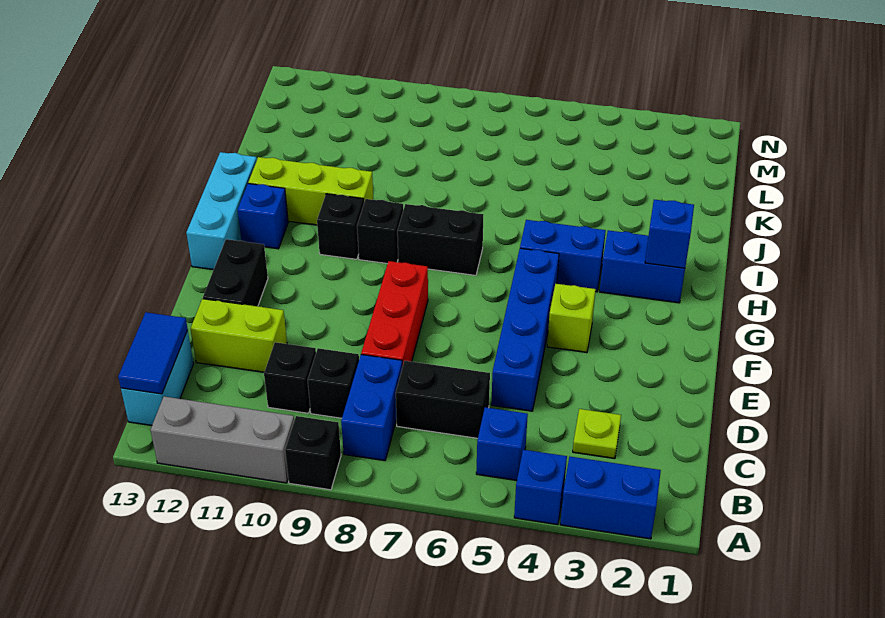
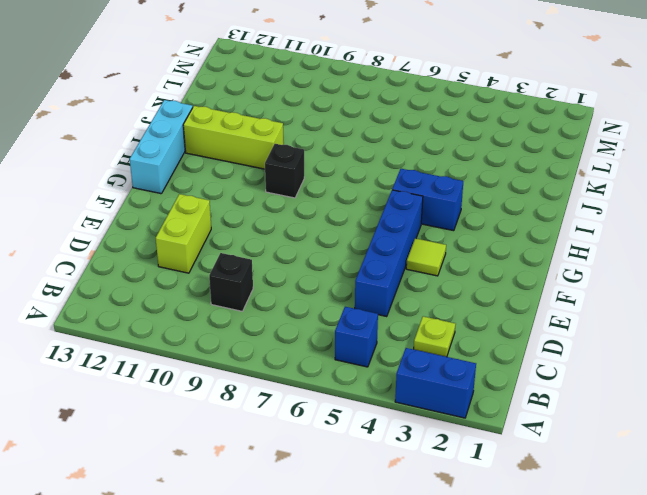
lime 1x2 brick [156,194,211,273] -> lime 1x2 brick turned to [191,299,287,372]
lime 1x1 tile [406,238,446,276] -> lime 1x1 brick [547,284,596,353]
none -> blue 1x1 brick [514,450,567,525]
none -> black 1x1 brick [285,416,341,490]
none -> grey 1x3 brick [150,396,294,483]

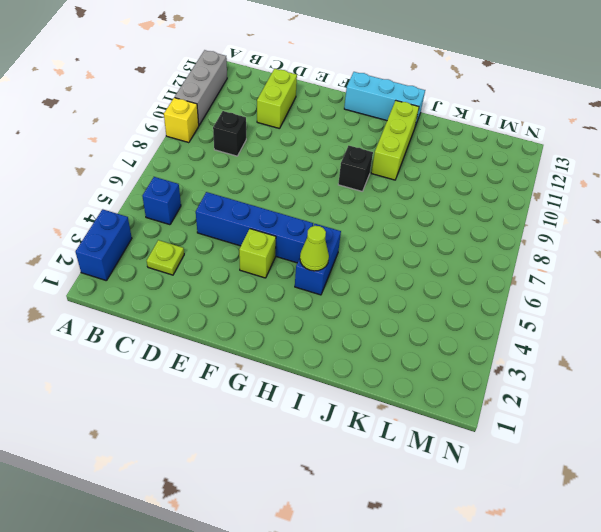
yellow 1x1 brick [164,98,199,143] -> black 1x1 brick [285,416,341,490]
lime 1x1 cone [300,226,329,271] -> none
none -> blue 1x1 brick [514,450,567,525]
none -> blue 1x2 brick [341,355,402,461]
none -> cyan 1x2 brick [121,330,194,426]

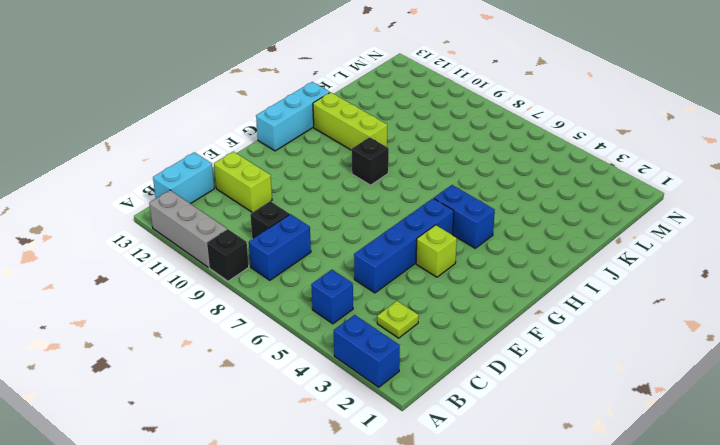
none -> blue 1x1 brick [514,450,567,525]
none -> black 1x2 brick [396,361,490,438]
none -> black 1x1 brick [264,342,316,413]

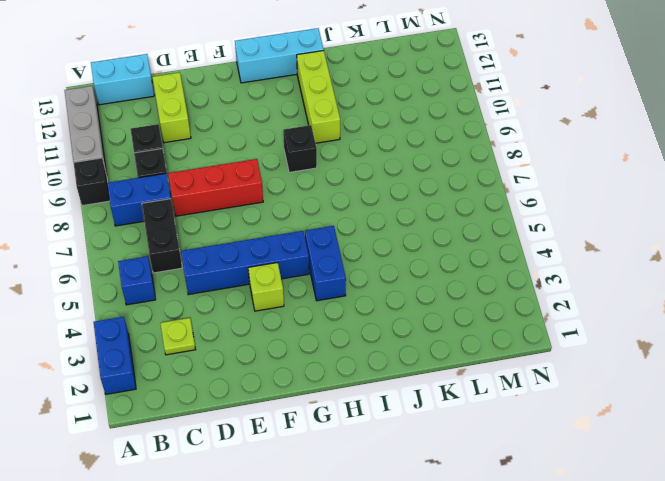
none -> blue 1x1 brick [514,450,567,525]
none -> black 1x2 brick [203,239,268,306]
none -> blue 1x2 brick [600,230,685,303]

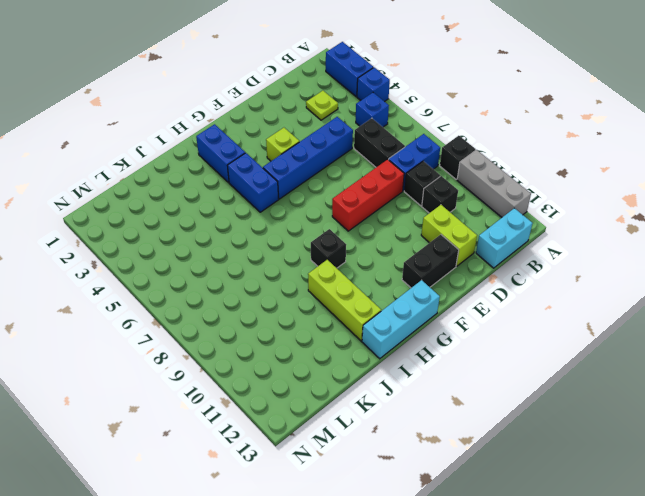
none -> black 1x2 brick [397,204,483,275]
none -> black 1x1 brick [317,194,364,259]
none -> blue 1x1 brick [238,184,288,249]

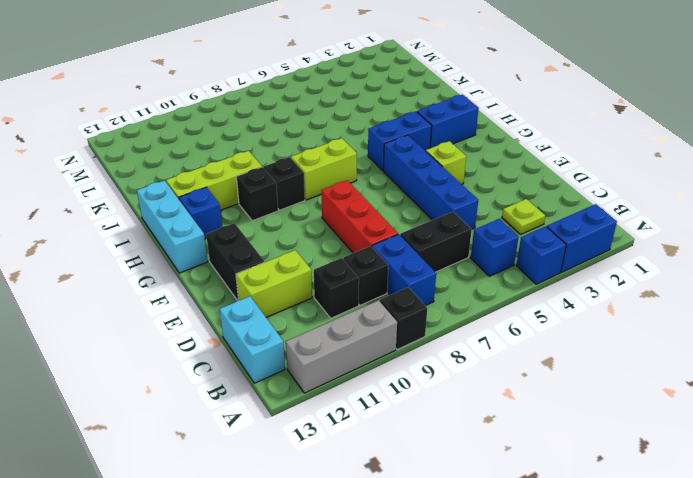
lime 1x2 brick [291,138,357,200] -> black 1x2 brick [397,204,483,275]
none -> blue 1x2 tile [118,312,188,394]
none -> blue 1x1 brick [645,200,694,268]

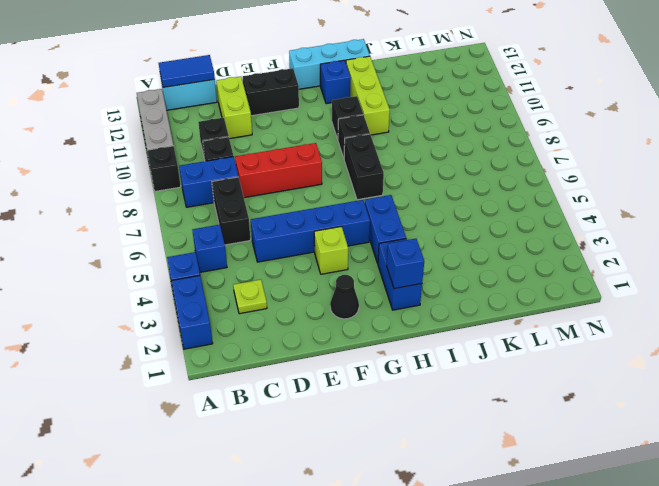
black 1x1 cone [330,275,359,319] -> none

